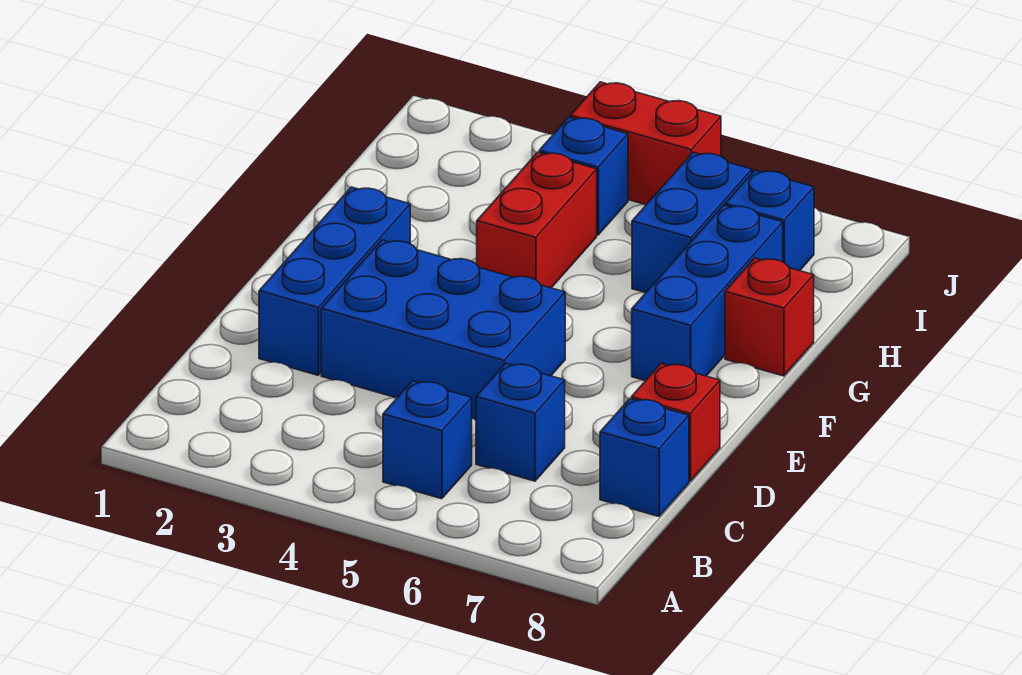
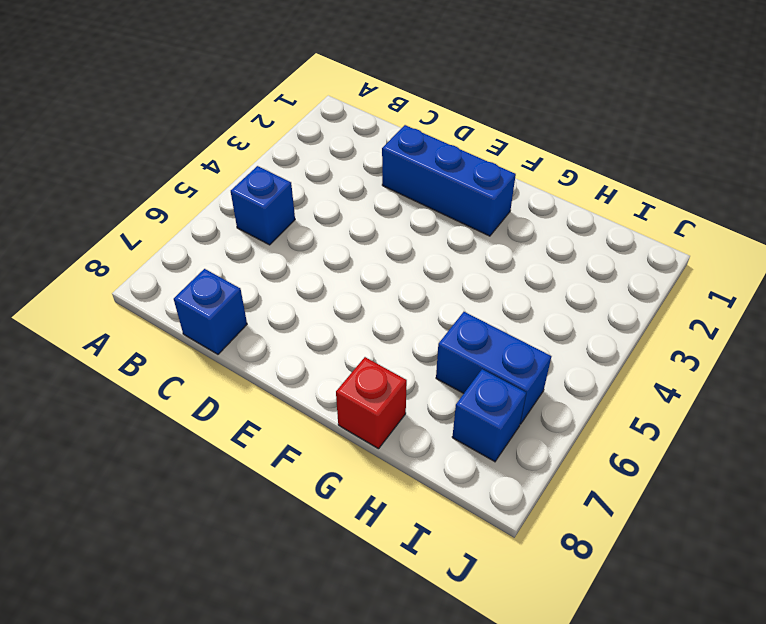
none -> blue 1x1 brick [476,363,565,481]
none -> blue 2x3 brick [321,240,565,420]
none -> red 1x1 brick [631,363,720,481]

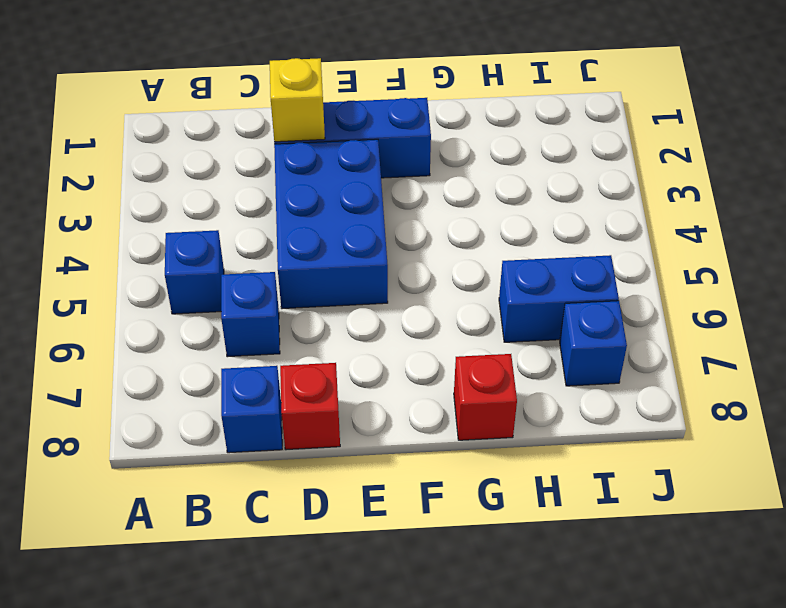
yellow 1x1 brick [270,58,325,142] -> none
none -> blue 1x3 brick [632,205,783,381]
none -> red 1x2 brick [477,152,597,288]
none -> blue 1x1 brick [539,117,628,235]

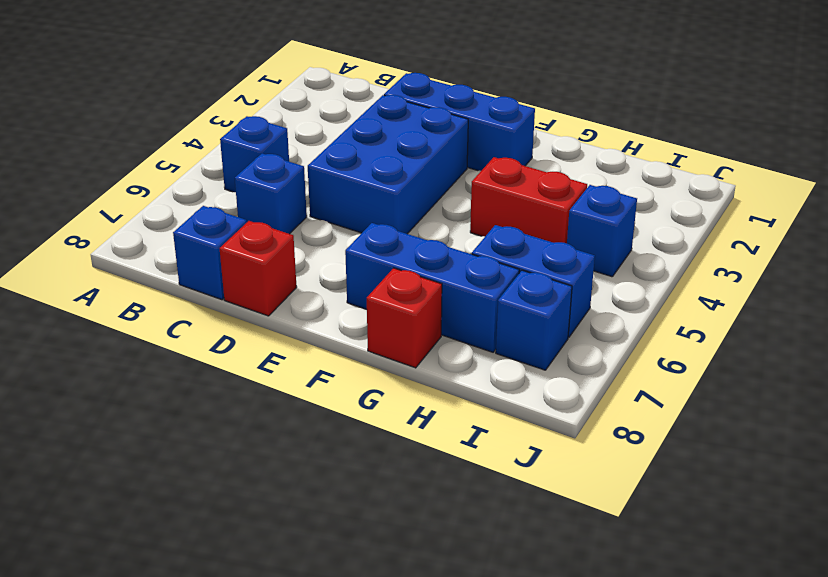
none -> red 1x2 brick [570,82,721,205]

